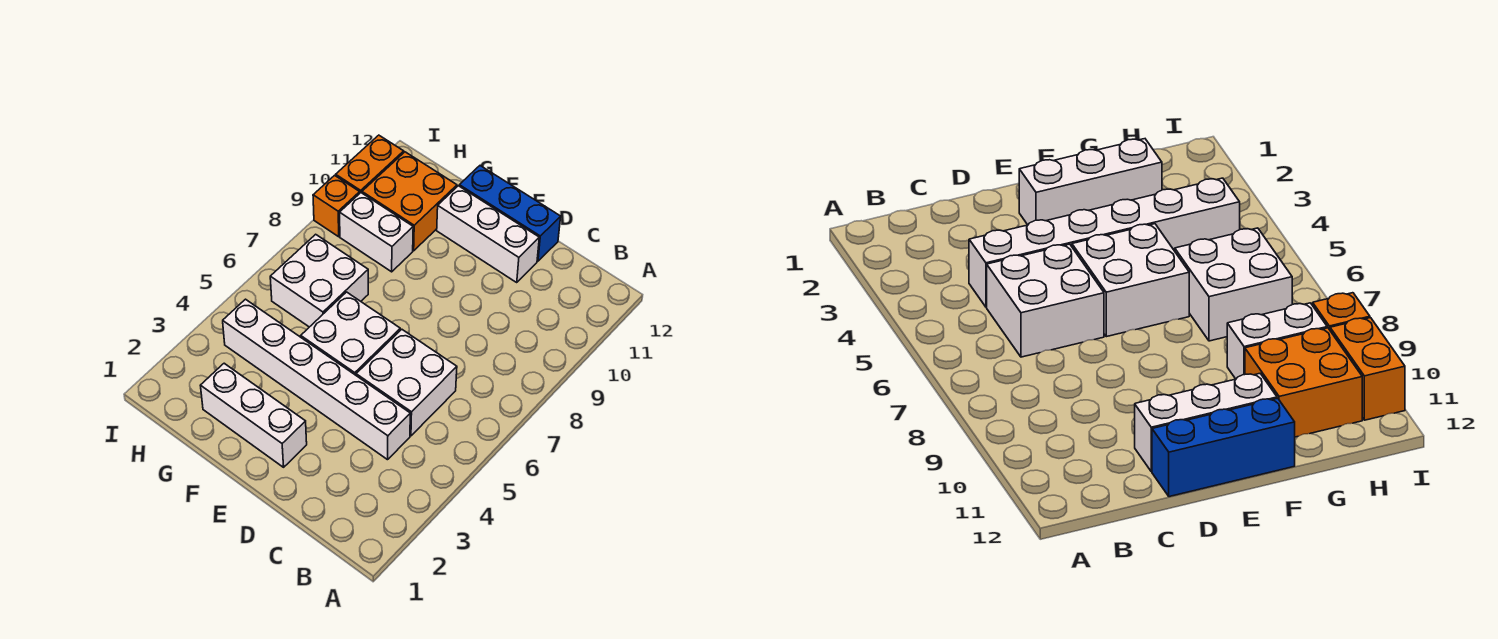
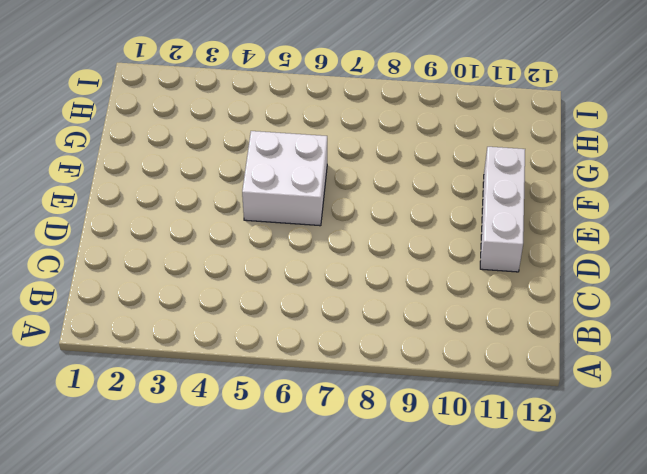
none -> white 1x6 brick [223,299,410,460]
none -> white 2x2 brick [356,329,457,436]

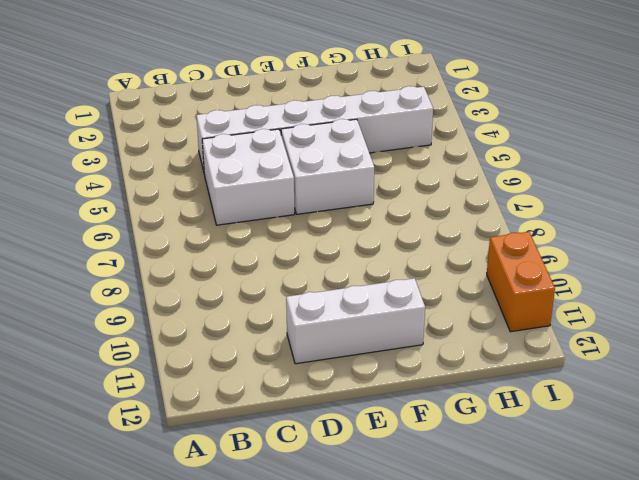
none -> blue 1x3 brick [459,166,561,261]
none -> white 1x3 brick [200,363,307,467]

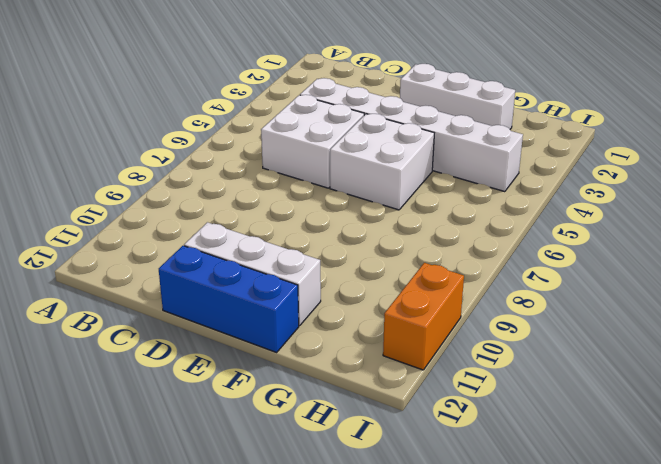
none -> white 2x2 brick [270,234,368,327]
none -> white 1x2 brick [340,193,413,272]

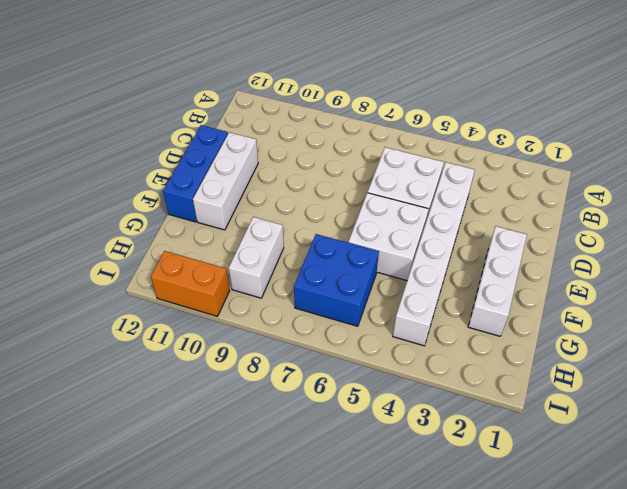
blue 2x2 brick [294,234,379,326] -> white 2x2 brick [270,234,368,327]
none -> orange 2x2 brick [362,152,457,251]
none -> orange 1x1 brick [313,175,360,237]

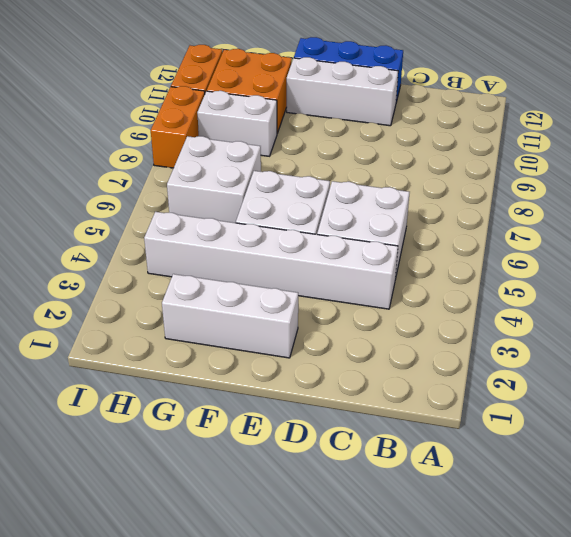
orange 1x2 brick [151,86,205,168] -> orange 1x1 brick [313,175,360,237]

